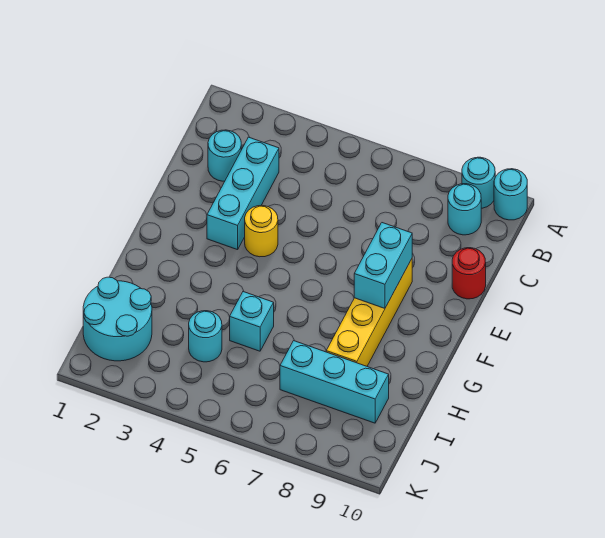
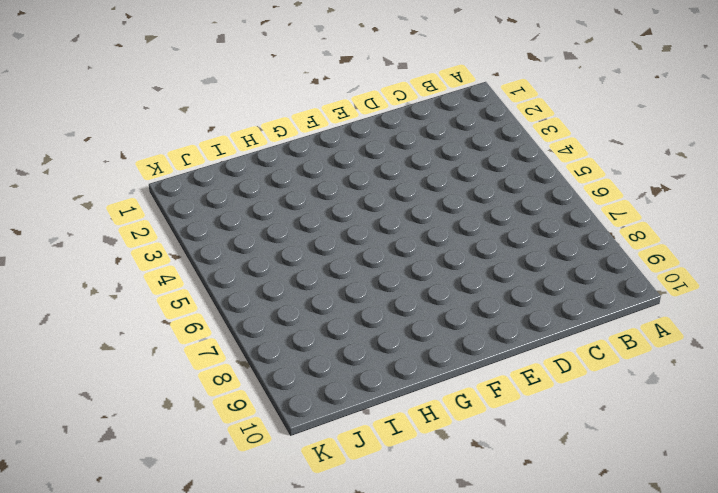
none -> cyan 1x1 round brick [462,157,495,208]
none -> cyan 1x1 round brick [494,169,527,220]
none -> cyan 1x1 round brick [448,184,481,235]

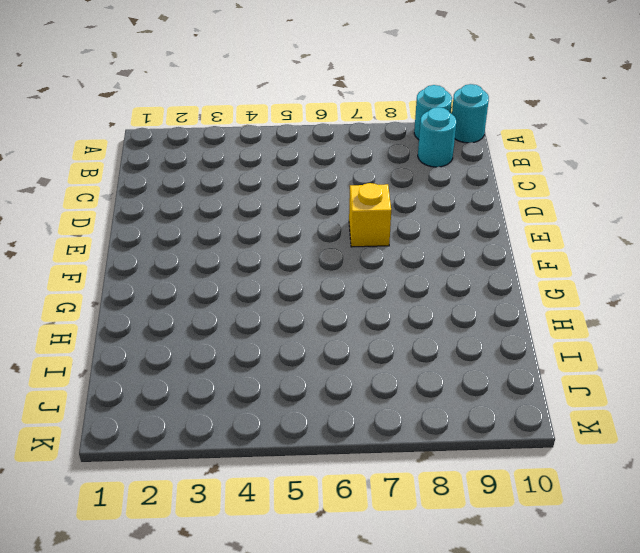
yellow 1x1 brick [349,183,391,247] -> none
none -> cyan 1x1 round brick [208,130,241,181]
none -> cyan 1x3 brick [207,137,279,250]
none -> red 1x1 round brick [452,248,486,299]

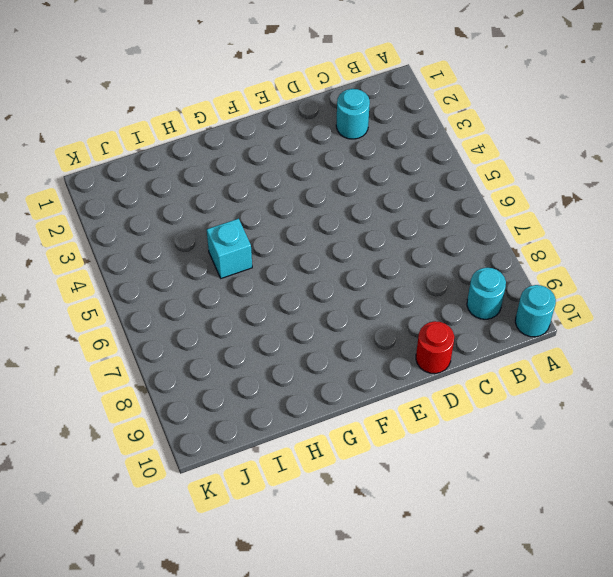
none -> cyan 1x1 round brick [462,157,495,208]
none -> cyan 1x3 brick [207,137,279,250]
none -> yellow 1x1 round brick [245,205,278,257]

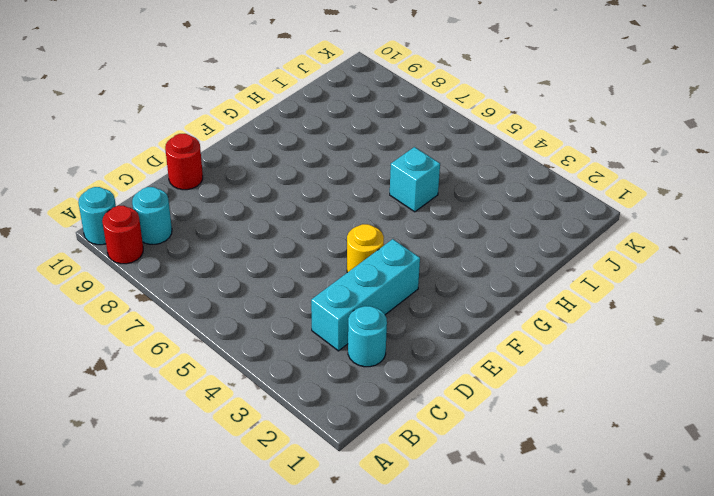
red 1x1 round brick [102,206,143,264] -> cyan 1x1 round brick [462,157,495,208]
none -> yellow 1x4 brick [326,259,412,366]
none -> cyan 2x2 round brick [83,277,152,361]
none -> cyan 1x1 round brick [189,311,222,362]

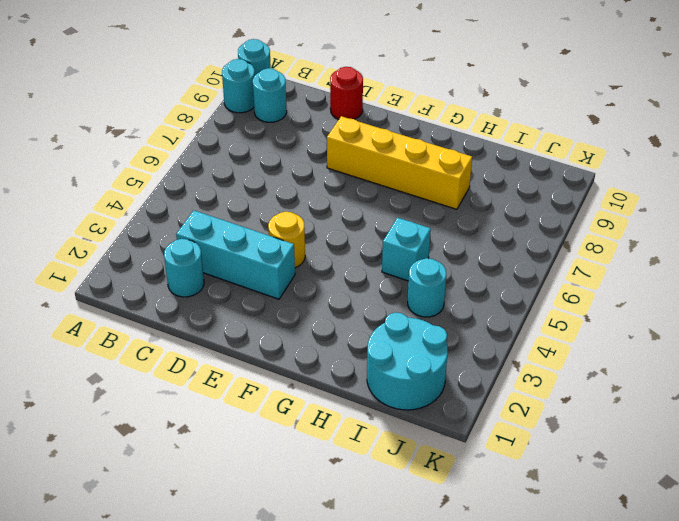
none -> cyan 1x3 brick [280,341,389,423]
none -> cyan 1x2 brick [354,223,412,308]

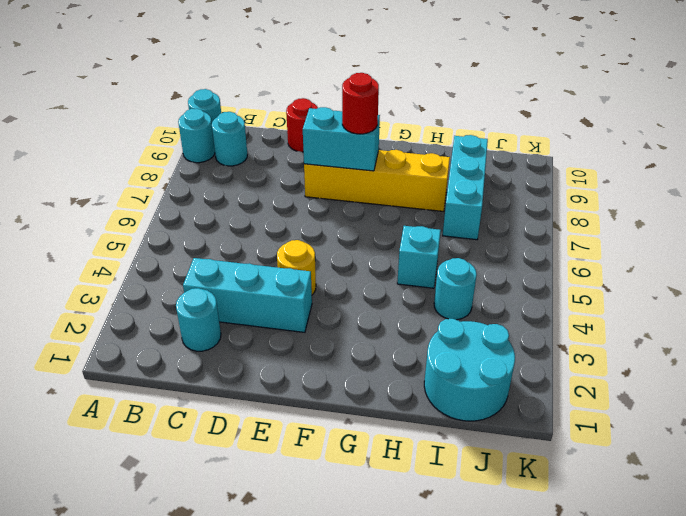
red 1x1 round brick [342,73,379,134] -> none

